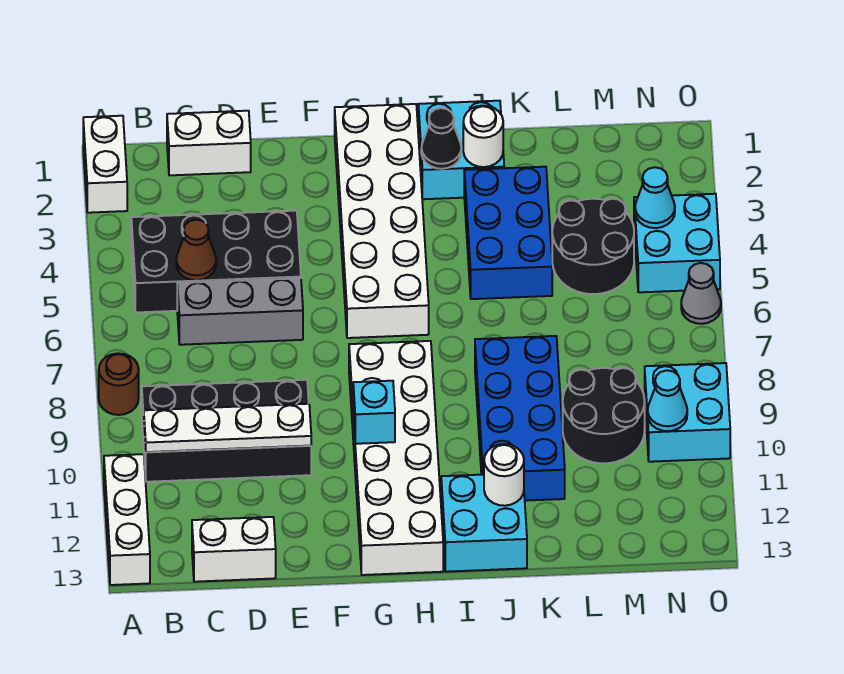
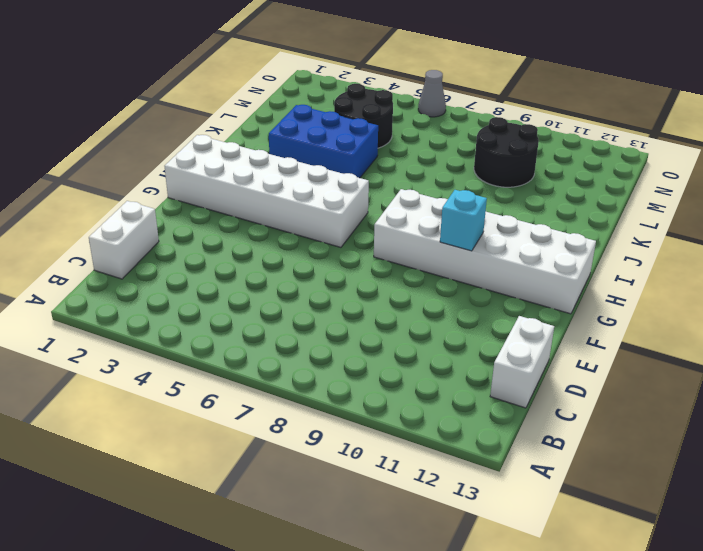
none -> white 1x2 brick [83,116,127,213]
none -> brown 1x1 round brick [99,353,139,415]
none -> white 1x3 brick [104,454,150,585]

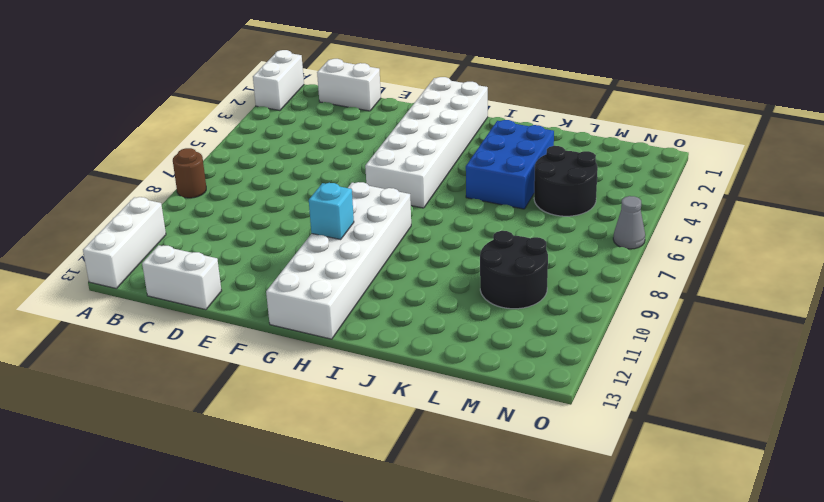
none -> black 2x4 brick [131,211,301,313]
none -> black 2x4 brick [142,380,311,482]
none -> grey 1x3 brick [177,278,303,345]

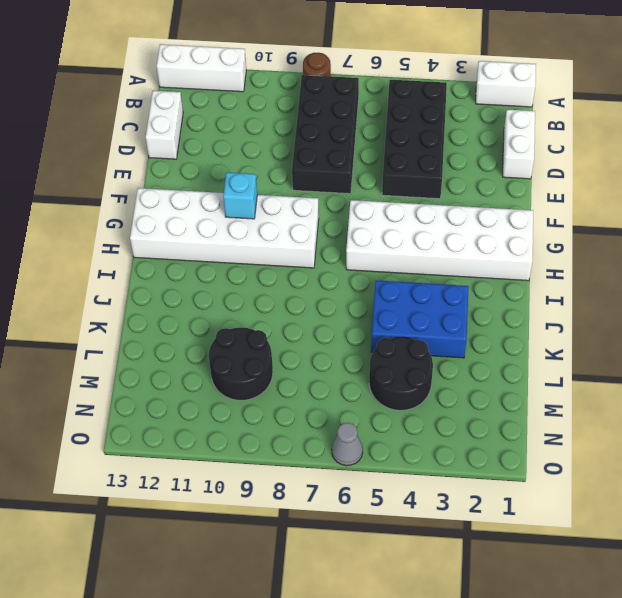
black 2x4 brick [292,75,359,194] -> black 2x4 brick moved to [142,380,311,482]
none -> grey 1x3 brick [177,278,303,345]
none -> cyan 2x2 brick [418,101,504,199]
none -> cyan 2x2 brick [441,475,527,572]

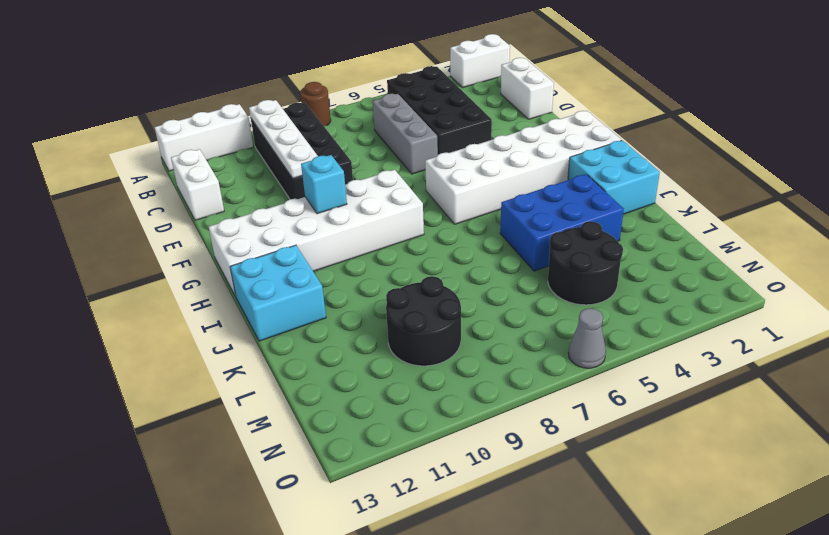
none -> blue 2x4 brick [475,336,565,501]
none -> cyan 2x2 brick [634,194,720,292]
none -> cyan 2x2 brick [645,363,730,462]

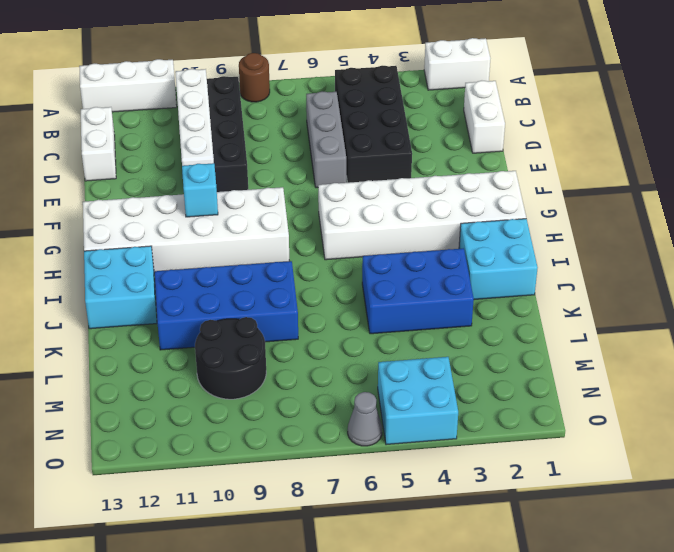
none -> black 2x2 round brick [552,199,634,294]
none -> cyan 2x2 brick [645,363,730,462]
none -> brown 1x1 cone [176,220,216,280]

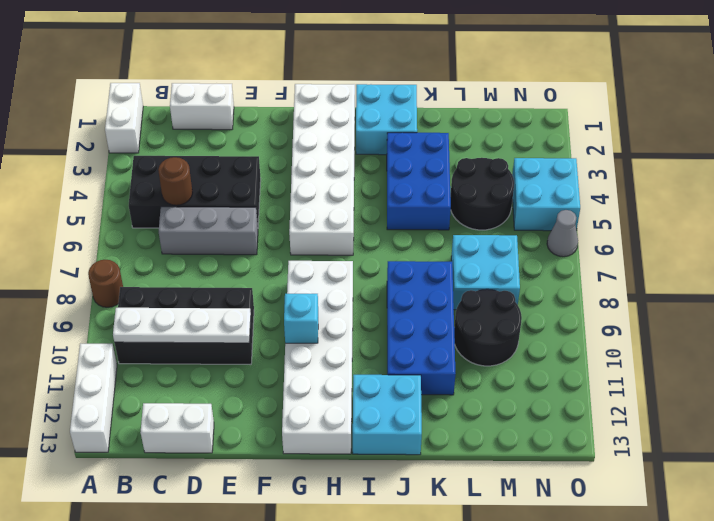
brown 1x1 round brick [158,157,193,205] -> brown 1x1 cone [176,220,216,280]
cyan 2x2 brick [451,235,520,310] -> cyan 2x2 brick moved to [645,363,730,462]
none -> black 1x1 cone [421,108,461,169]
none -> white 1x1 round brick [463,106,503,167]
none -> white 1x1 round brick [484,444,524,506]

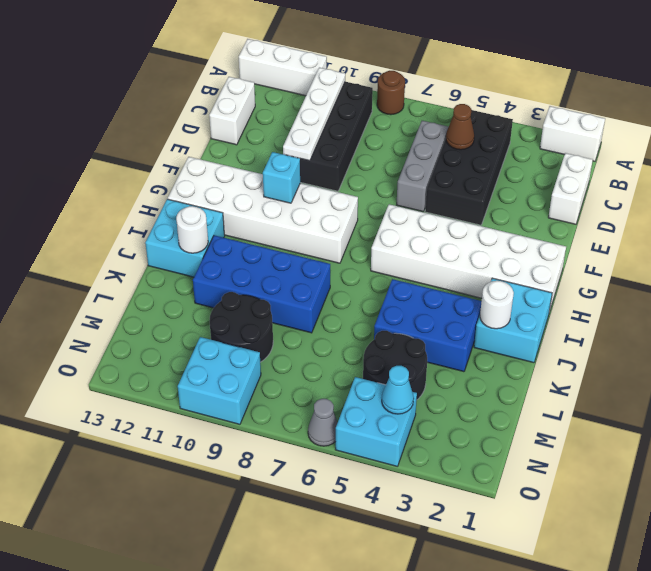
none -> black 1x1 cone [421,108,461,169]
none -> cyan 1x1 cone [648,370,687,431]

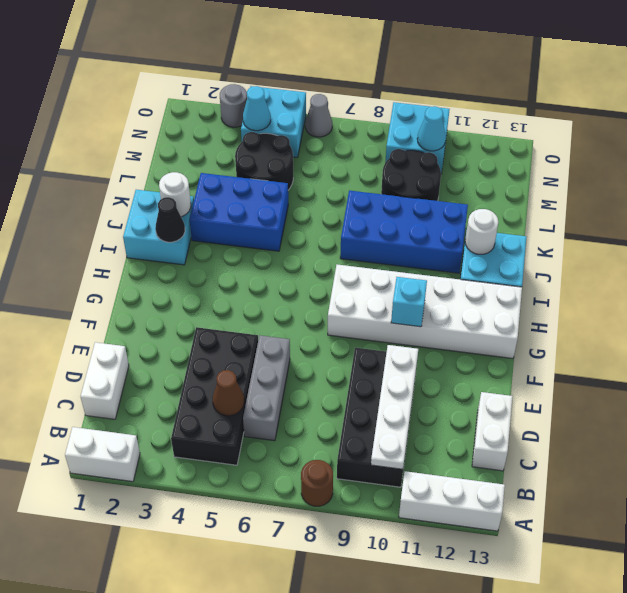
grey 1x1 round brick [220,84,247,127] -> none
none -> white 2x6 brick [335,104,429,338]

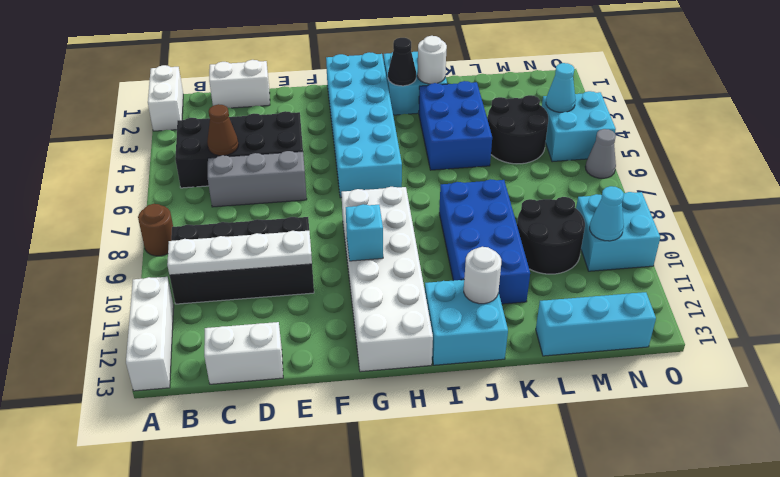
cyan 2x6 brick [326,52,402,198] -> white 2x6 brick [335,104,429,338]
cyan 1x3 brick [536,292,656,356] -> none

